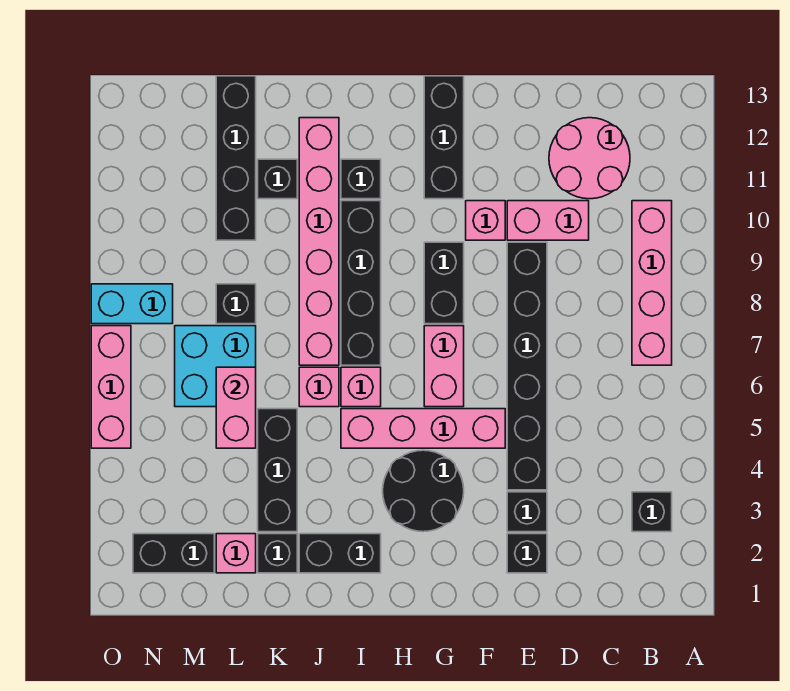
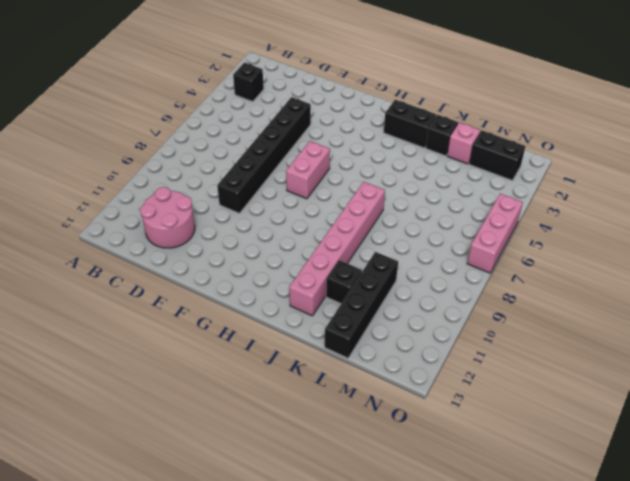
none -> pink 1x4 brick [632,201,672,365]
none -> pink 1x2 brick [507,201,589,240]
none -> black 1x1 brick [507,534,547,573]
none -> black 1x1 brick [507,492,547,532]

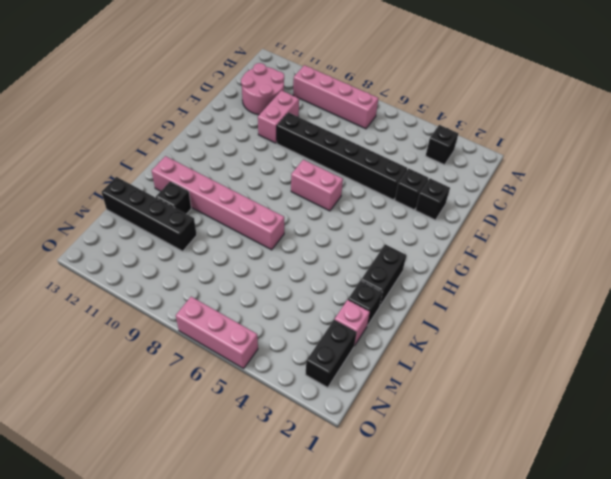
none -> pink 1x4 brick [341,409,505,448]
none -> pink 1x1 brick [466,201,505,240]
none -> black 2x2 round brick [383,450,464,532]
none -> black 1x2 brick [424,242,464,324]

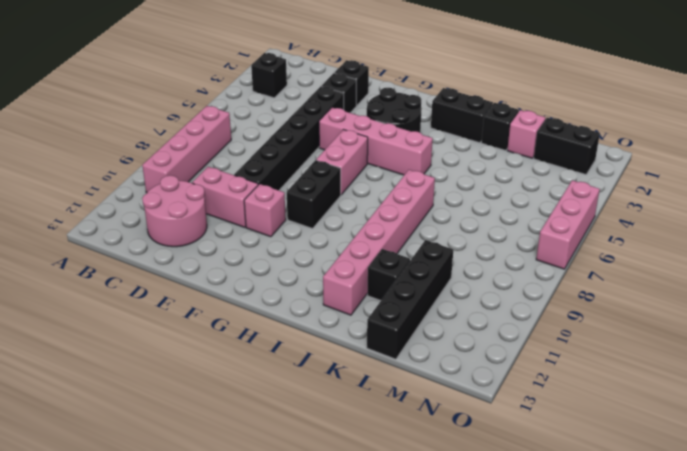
none -> black 1x3 brick [424,76,464,199]
none -> pink 1x1 brick [341,367,381,407]
none -> black 1x4 brick [341,201,381,365]
none -> black 1x1 brick [341,159,381,199]

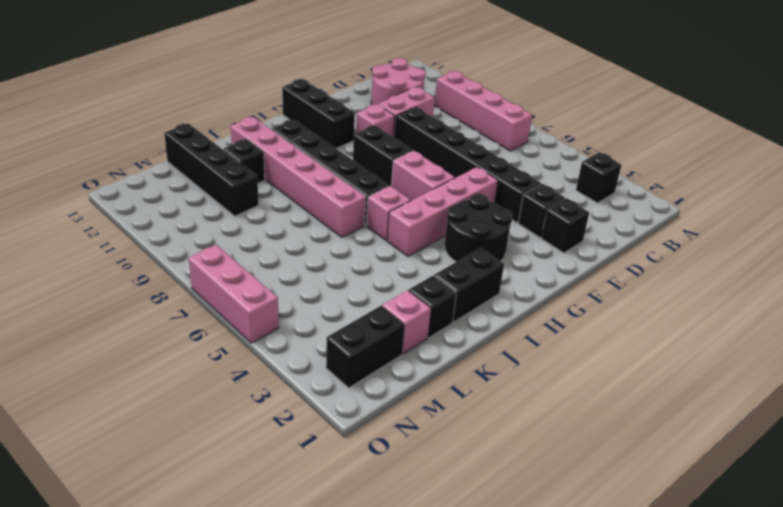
none -> pink 1x1 brick [299,367,339,407]
none -> black 1x3 brick [258,409,297,532]
none -> cyan 2x2 brick [175,326,256,407]
none -> black 1x1 brick [216,284,256,324]

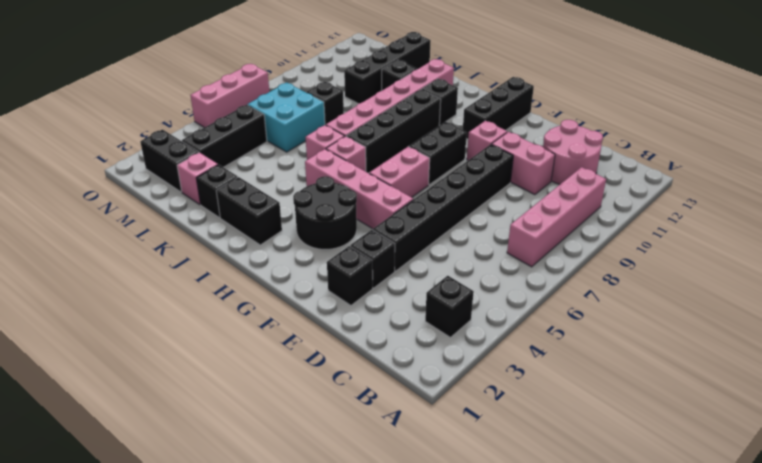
black 1x3 brick [182,105,267,167] -> black 1x3 brick moved to [258,409,297,532]
none -> cyan 1x2 brick [91,284,173,324]
none -> pink 1x2 brick [216,367,256,448]

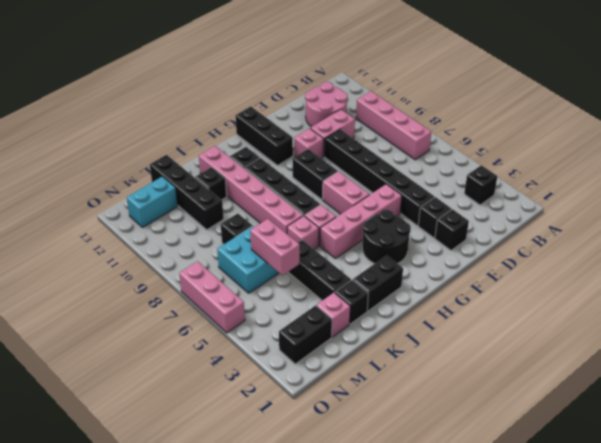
cyan 1x2 brick [127,176,178,228] -> cyan 1x2 brick moved to [91,284,173,324]

